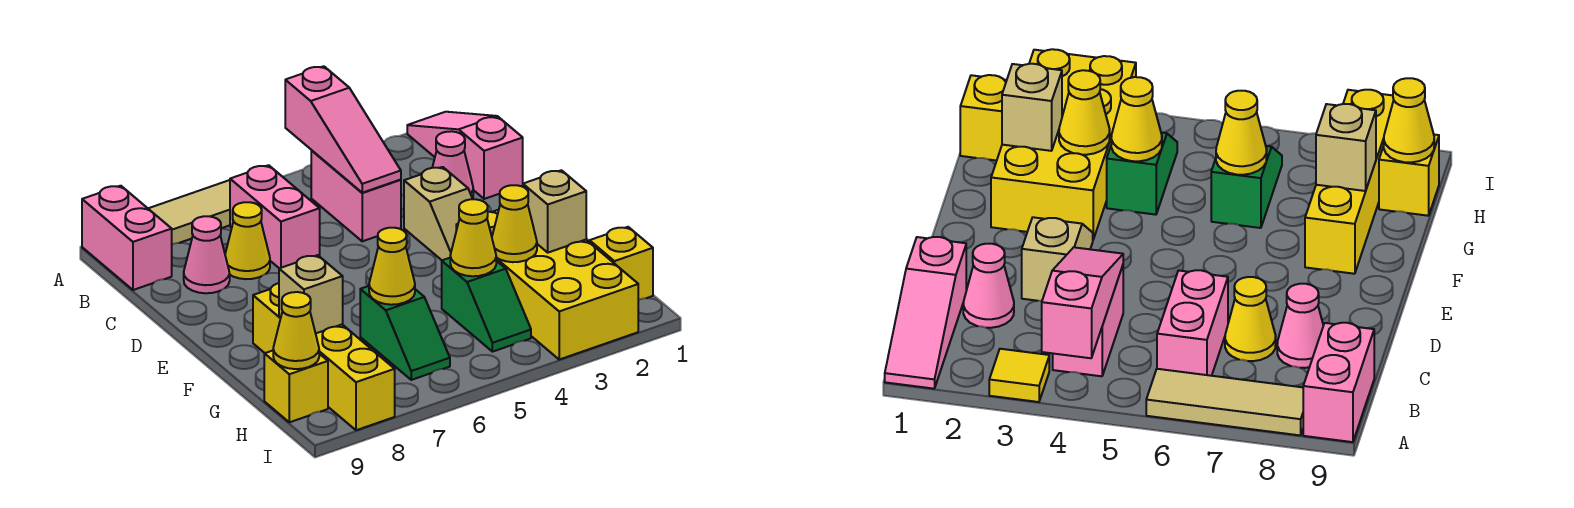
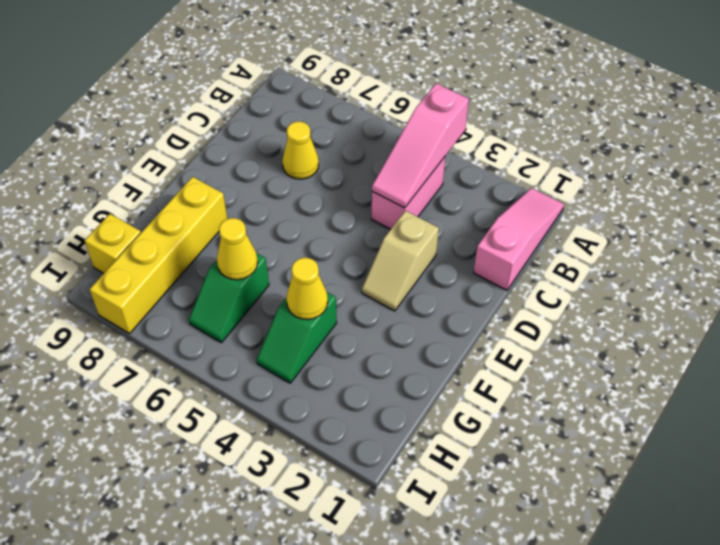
none -> yellow 1x1 tile [989,349,1049,402]
none -> tan 1x3 tile [148,180,230,244]
none -> pink 1x2 brick [82,186,172,290]

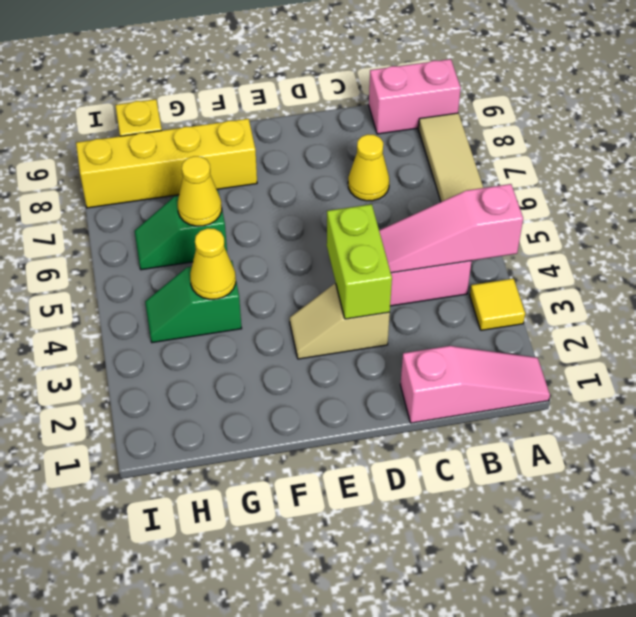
lime 1x2 brick [327,204,392,319] -> none
none -> pink 1x2 brick [230,165,320,268]
none -> pink 1x1 cone [432,131,473,198]
none -> pink 1x1 cone [184,216,230,293]

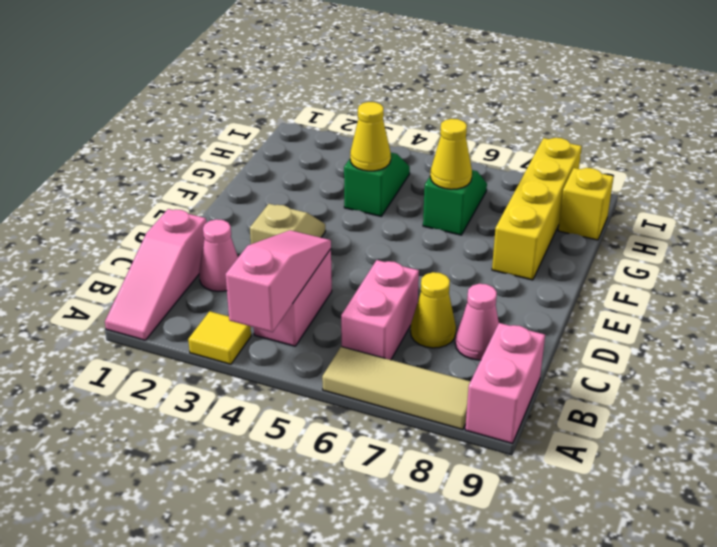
none -> yellow 2x4 brick [456,210,638,360]
none -> yellow 1x1 brick [590,227,653,300]
none -> tan 1x1 brick [523,170,586,253]

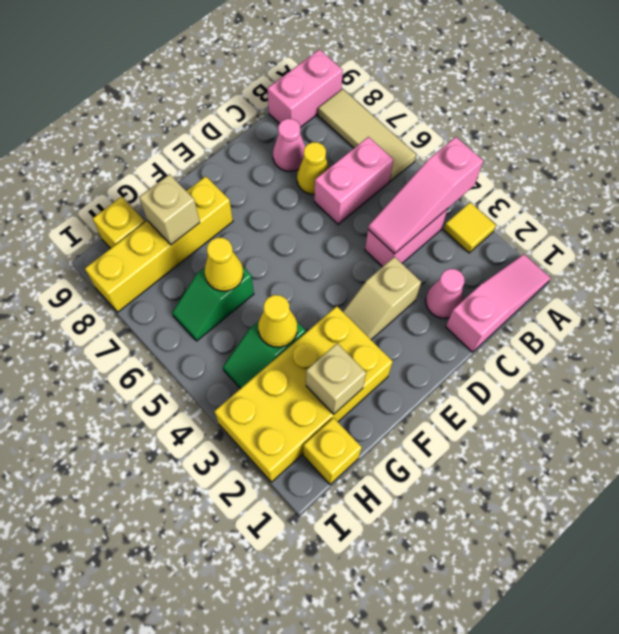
none -> yellow 1x1 cone [492,185,537,262]
none -> yellow 1x1 cone [273,292,319,369]

